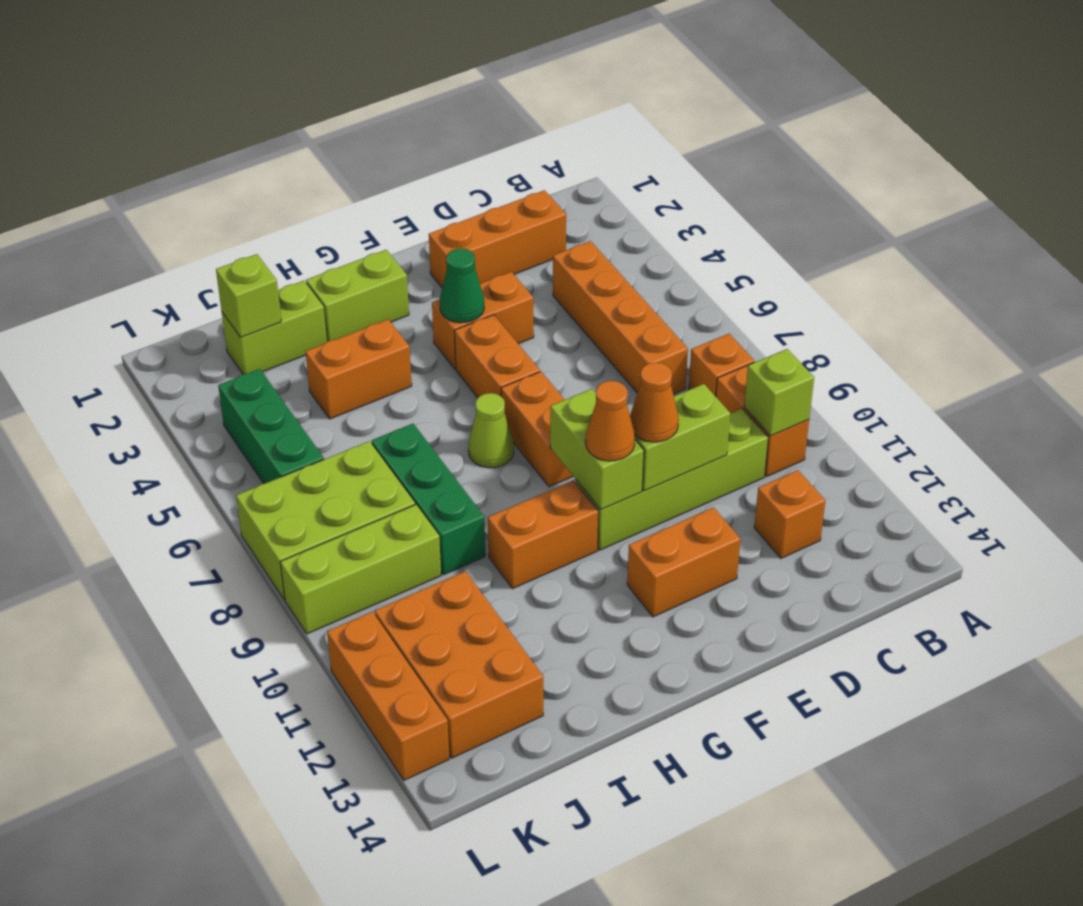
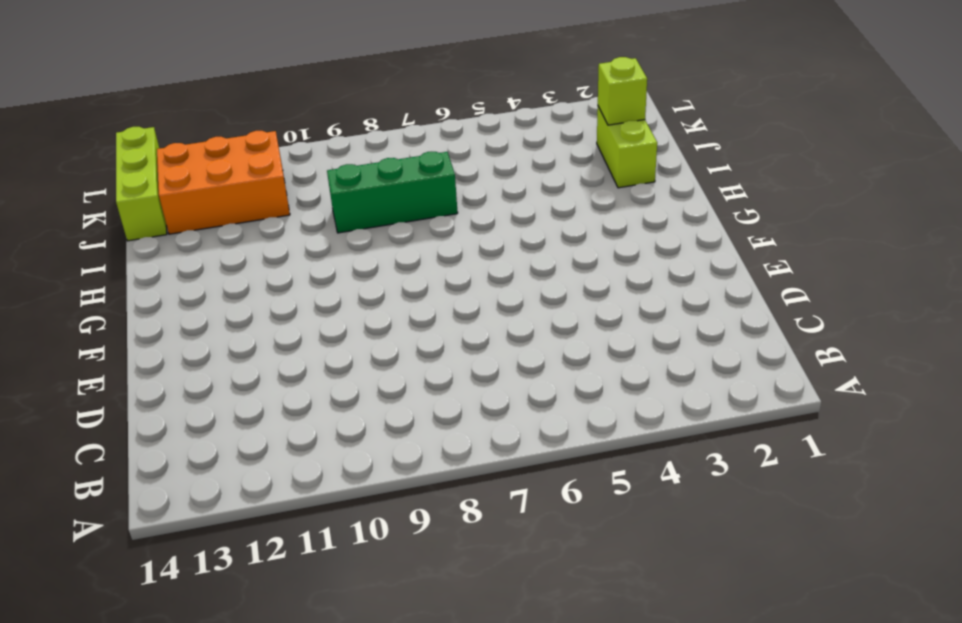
lime 1x3 brick [116,127,167,241] -> lime 1x3 brick moved to [280,505,441,634]
none -> orange 1x1 brick [689,334,754,397]
none -> orange 1x2 brick [716,365,809,477]
none -> orange 1x3 brick [429,190,566,287]

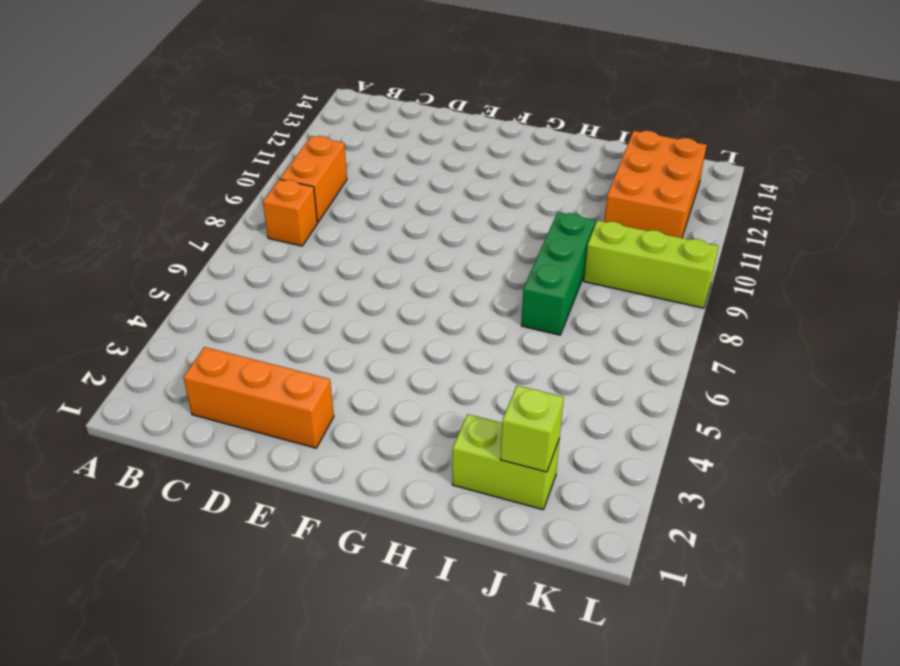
none -> orange 1x4 brick [553,241,688,394]
none -> lime 1x4 brick [576,409,768,550]
none -> orange 1x1 brick [754,470,825,558]

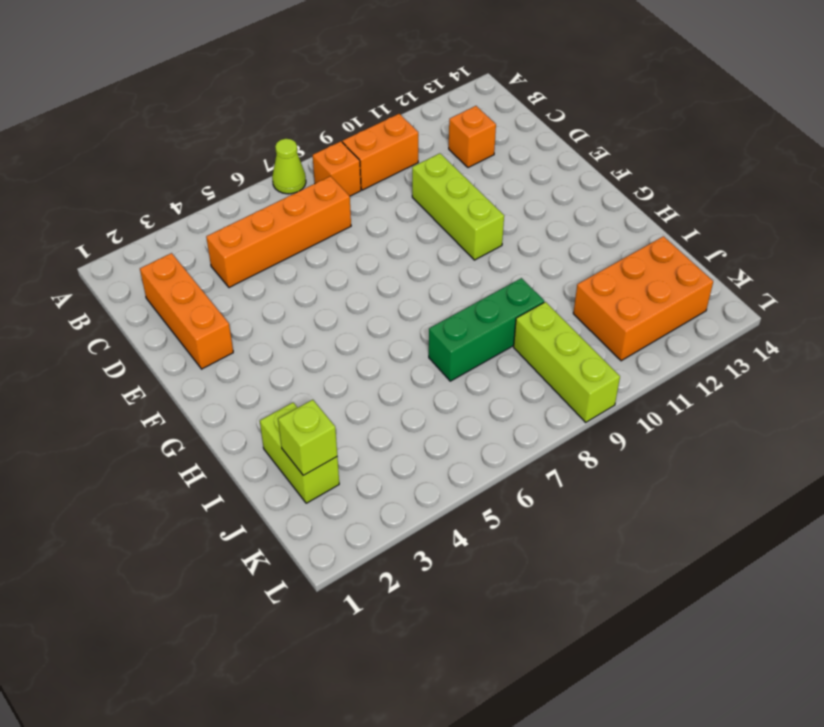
lime 1x1 cone [272,139,306,194] -> lime 1x1 cone moved to [468,393,514,468]
lime 1x3 brick [412,153,504,260] -> lime 1x4 brick [576,409,768,550]
none -> orange 1x2 brick [432,272,534,369]
none -> orange 1x2 brick [627,508,740,617]
none -> orange 1x2 brick [454,315,540,398]

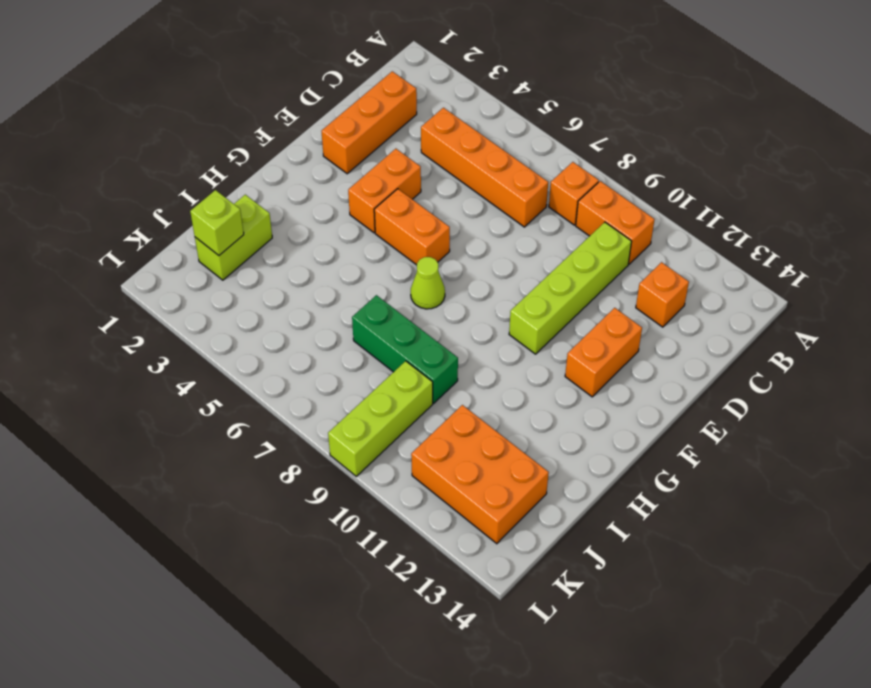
none -> orange 1x2 brick [501,372,573,487]
none -> lime 1x2 brick [306,250,409,342]
none -> orange 1x2 brick [488,481,599,589]

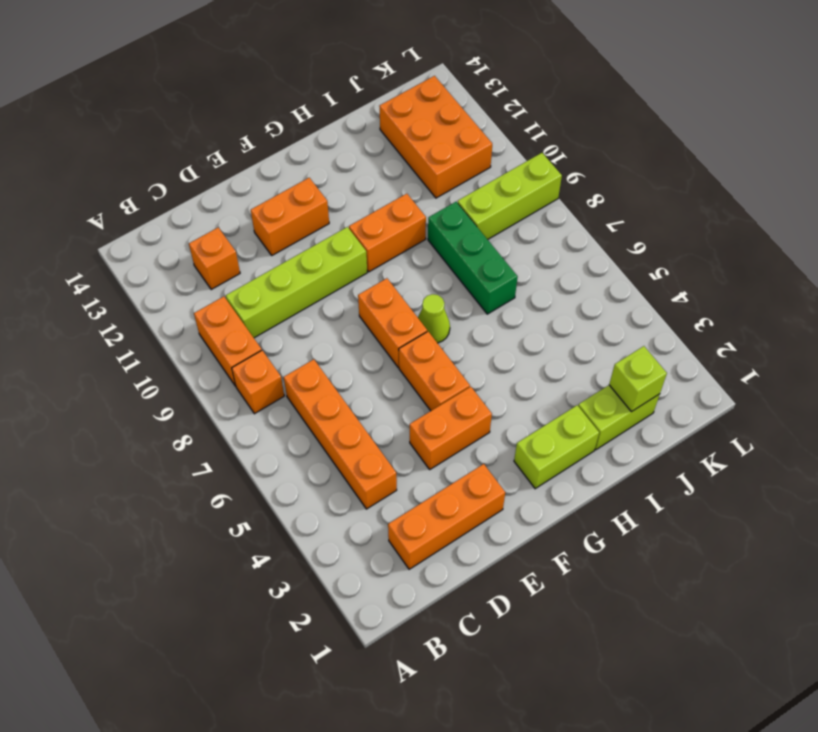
none -> orange 1x2 brick [306,319,412,419]
none -> lime 2x3 brick [236,441,415,600]
none -> green 1x3 brick [218,369,324,484]

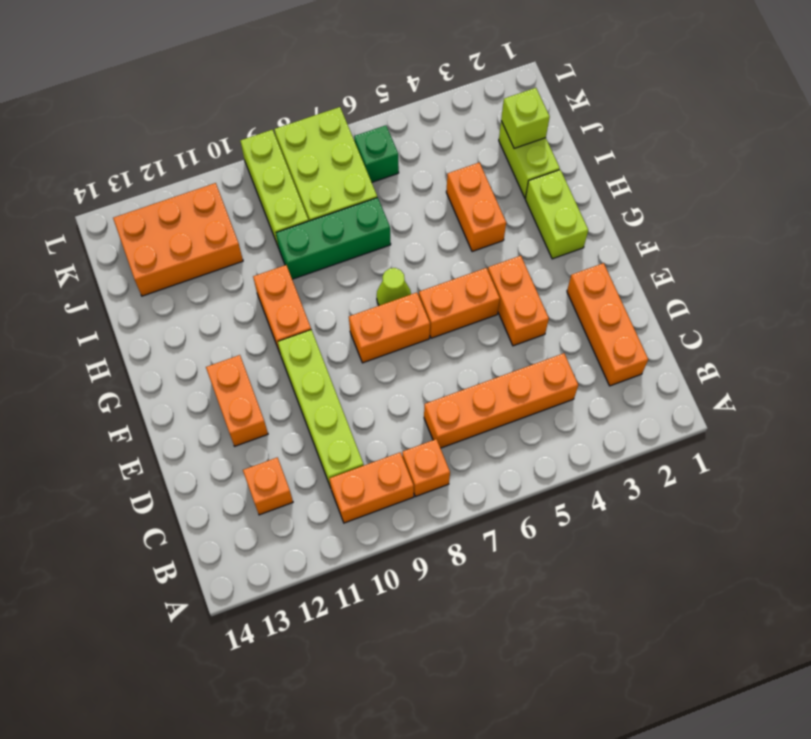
green 1x1 brick [354,125,399,182] -> green 1x3 brick [218,369,324,484]
none -> orange 1x3 brick [327,612,449,780]
none -> lime 1x1 brick [744,349,814,436]
none -> lime 1x2 brick [635,384,730,491]

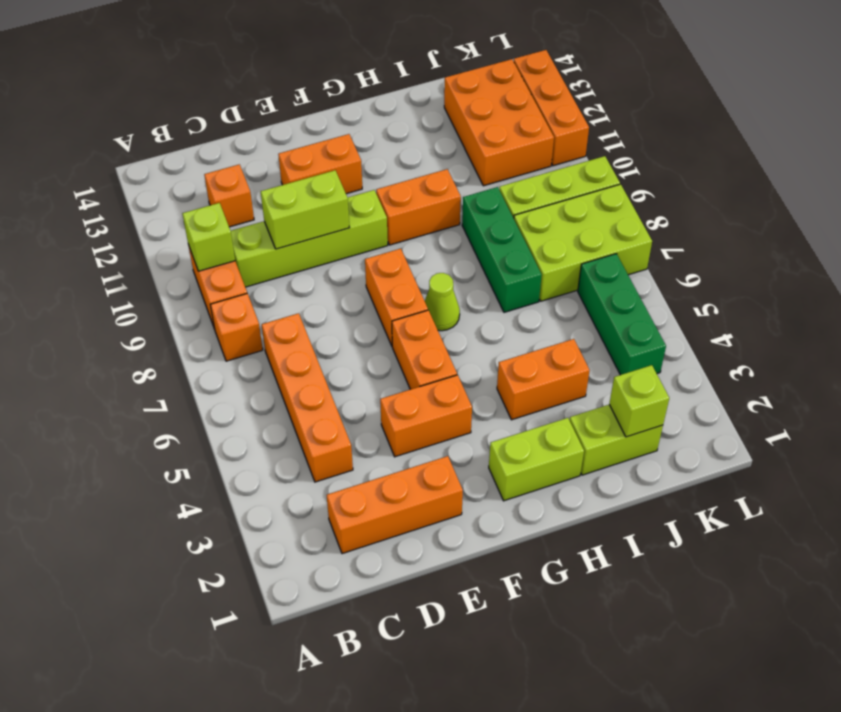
none -> green 1x1 cone [440,248,484,323]
none -> lime 1x2 brick [550,389,644,510]
none -> orange 1x1 cone [630,362,679,442]

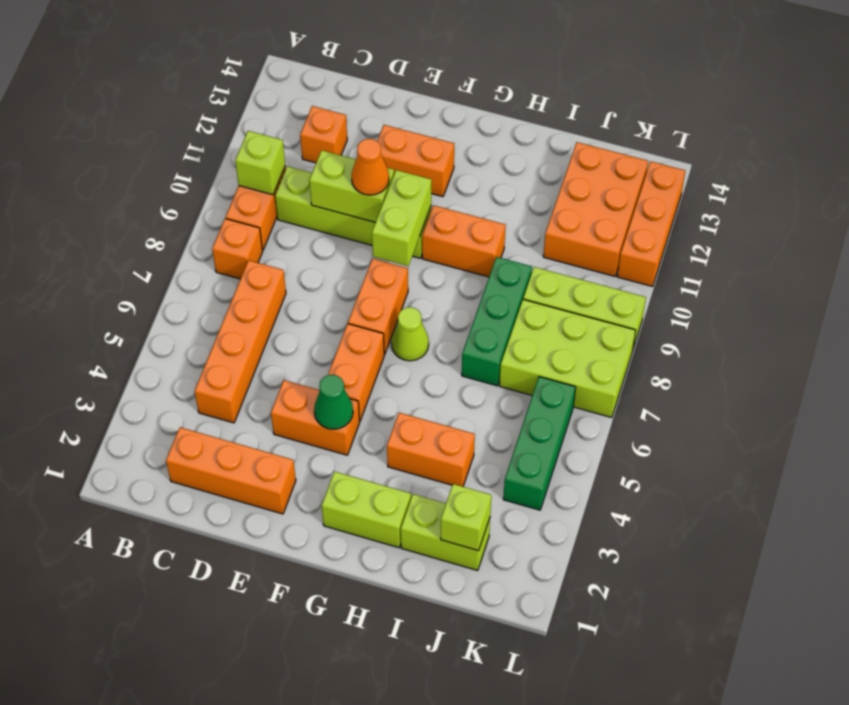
none -> orange 1x1 cone [586,381,635,461]

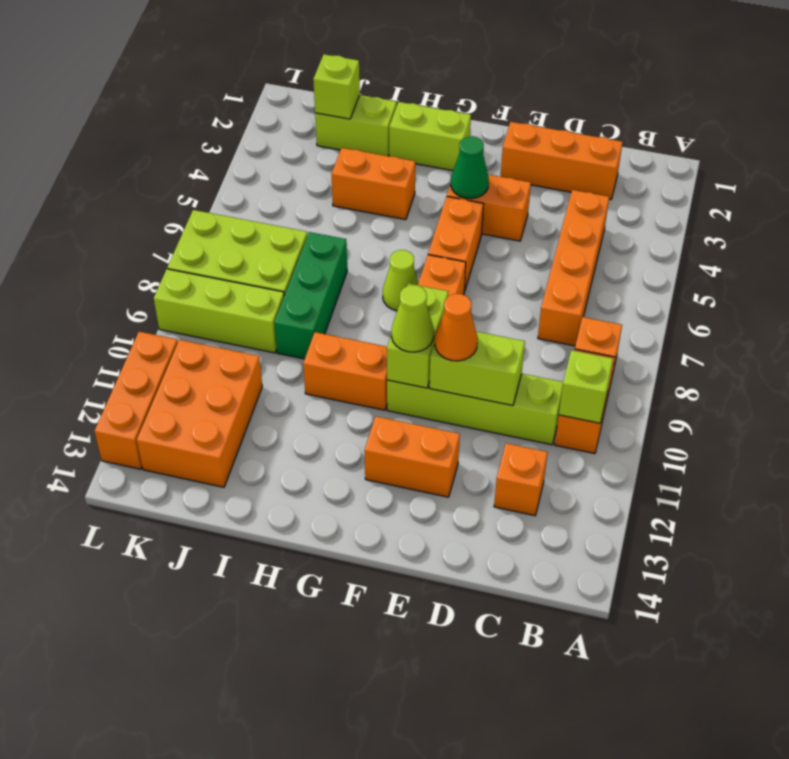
lime 1x1 cone [391,285,434,352] -> orange 1x1 cone [586,381,635,461]
none -> green 1x3 brick [218,369,324,484]

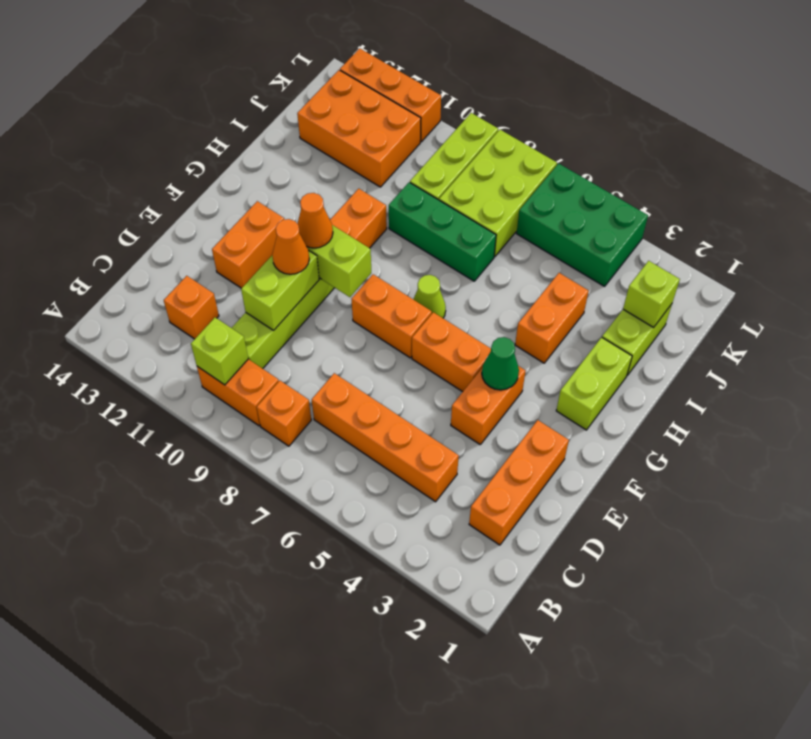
green 2x3 brick [517,164,648,286] -> green 1x3 brick [218,369,324,484]

